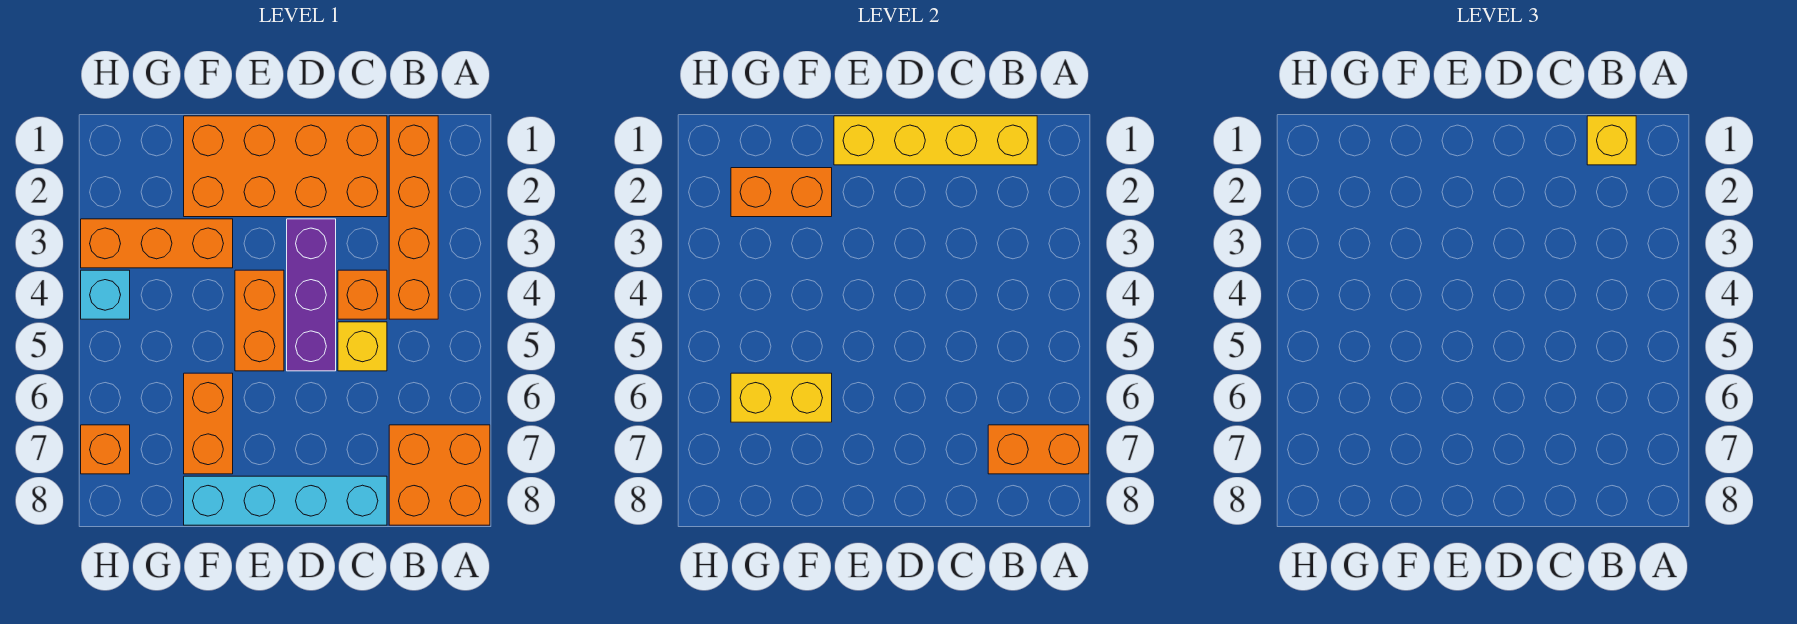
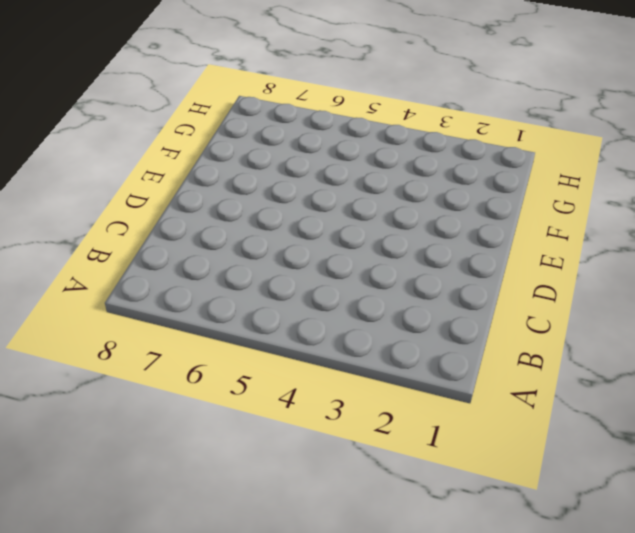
none -> orange 2x2 brick [389,425,490,525]
none -> orange 1x4 brick [389,116,438,319]
none -> orange 2x4 brick [184,116,387,217]

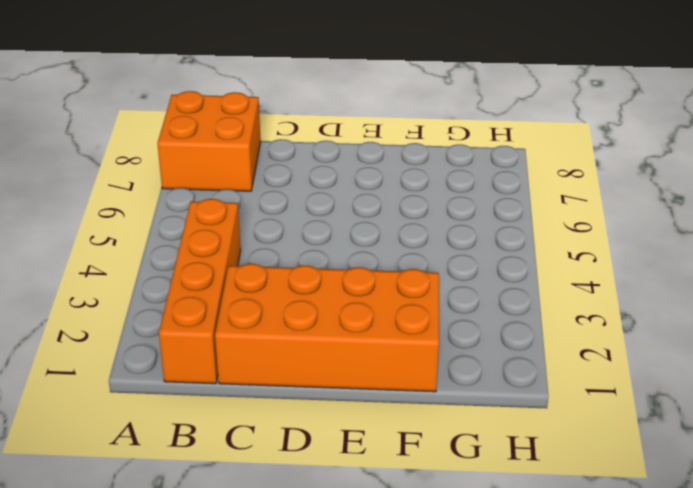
none -> orange 1x1 brick [338,270,387,319]
none -> yellow 1x1 brick [338,322,387,371]
none -> cyan 1x4 brick [184,476,387,525]

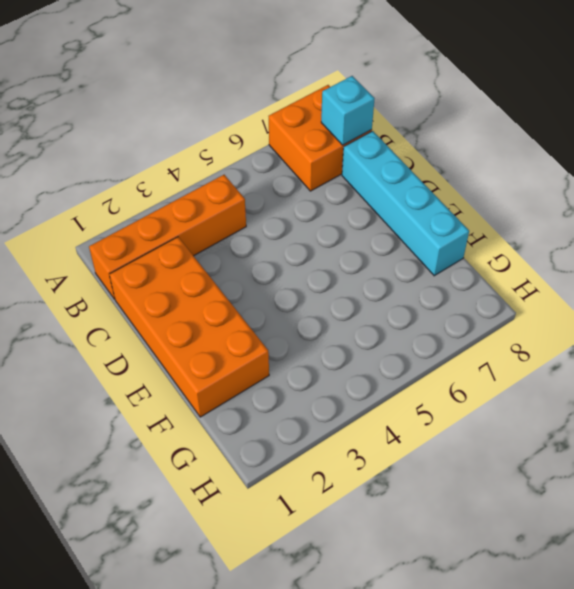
cyan 1x1 brick [321,76,375,145] -> cyan 1x1 brick moved to [81,270,130,319]
none -> orange 1x1 brick [338,270,387,319]
none -> yellow 1x1 brick [338,322,387,371]
none -> purple 1x3 brick [287,219,336,371]

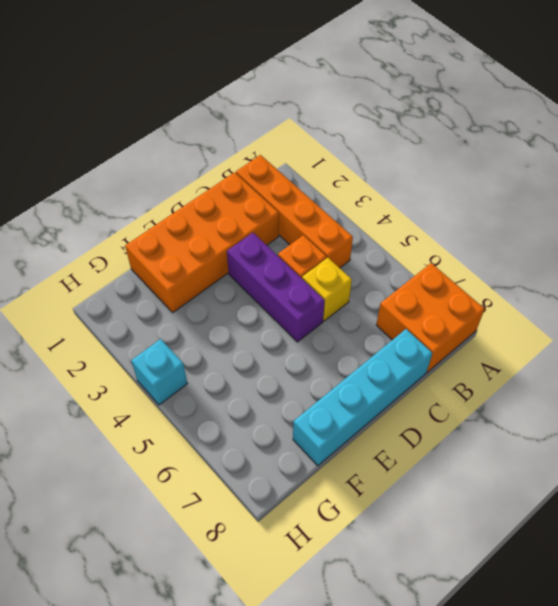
none -> orange 1x2 brick [235,270,284,371]
none -> orange 1x3 brick [81,219,233,268]
none -> orange 1x2 brick [184,373,233,474]

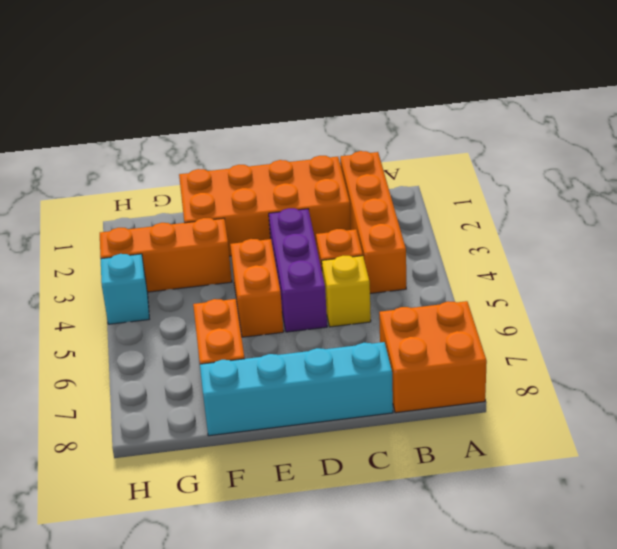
none -> orange 1x1 brick [81,425,130,474]
none -> orange 1x2 brick [988,425,1089,474]
none -> yellow 1x4 brick [834,116,1037,165]

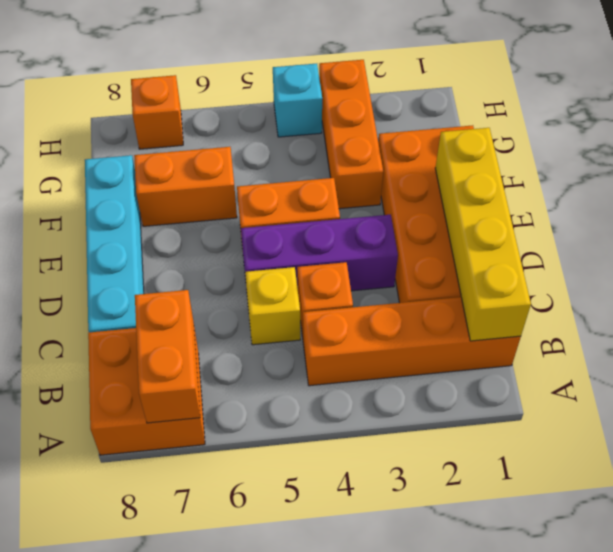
none -> orange 1x2 brick [731,168,832,217]
none -> yellow 1x2 brick [731,373,832,422]
none -> yellow 1x1 brick [1587,116,1636,165]

